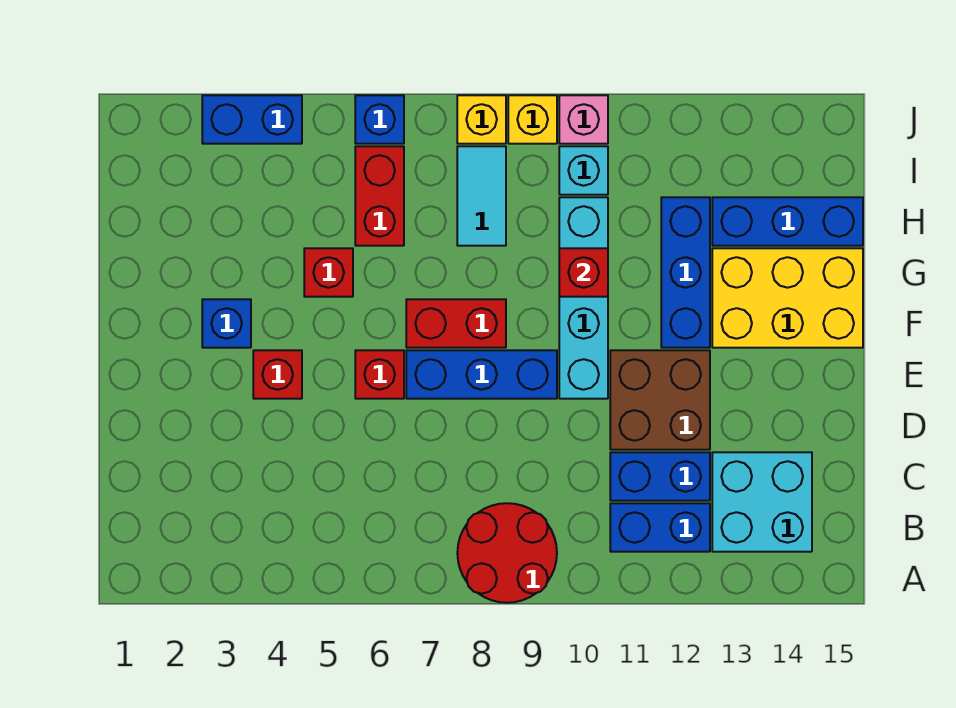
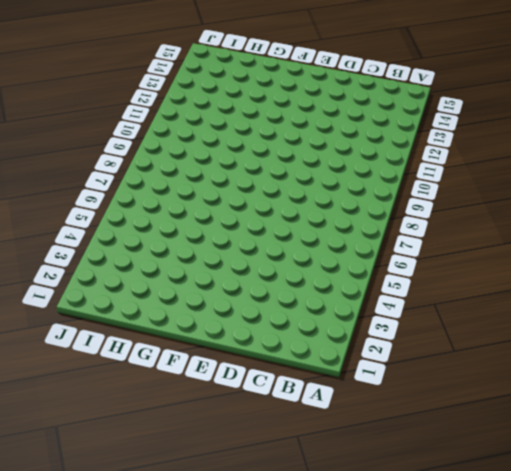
none -> red 2x2 round brick [457,503,557,603]
none -> blue 1x2 brick [610,503,710,552]
none -> cyan 2x2 brick [712,452,812,552]

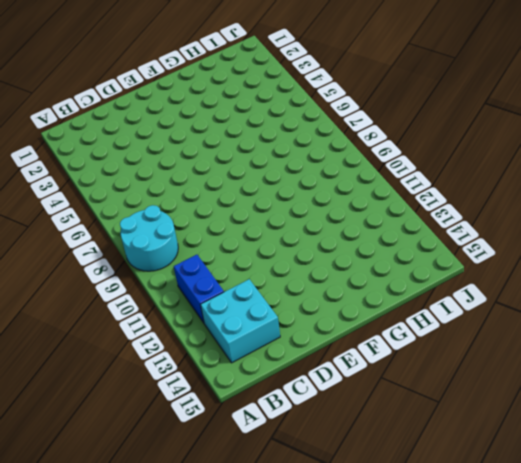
cyan 2x2 round brick [120,205,178,271] -> red 2x2 round brick [457,503,557,603]
none -> blue 1x2 brick [610,452,710,501]
none -> brown 2x2 brick [610,350,710,450]
none -> red 1x1 brick [253,350,302,399]

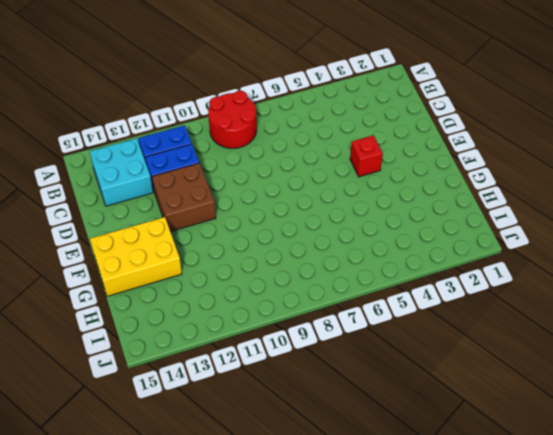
none -> red 1x1 brick [355,350,404,399]
none -> blue 1x3 brick [406,350,557,399]
none -> cyan 1x4 brick [559,197,608,399]

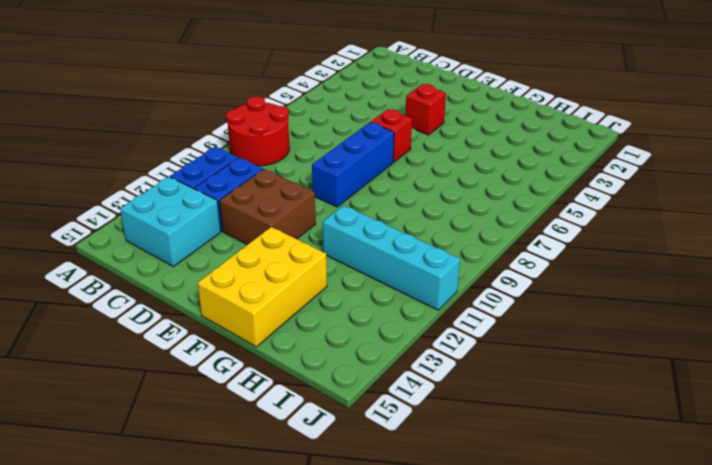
cyan 1x4 brick [323,205,460,310] -> cyan 1x4 brick moved to [559,197,608,399]
none -> blue 1x1 brick [202,299,251,348]
none -> red 1x2 brick [406,299,506,348]
none -> blue 1x3 brick [661,197,710,348]

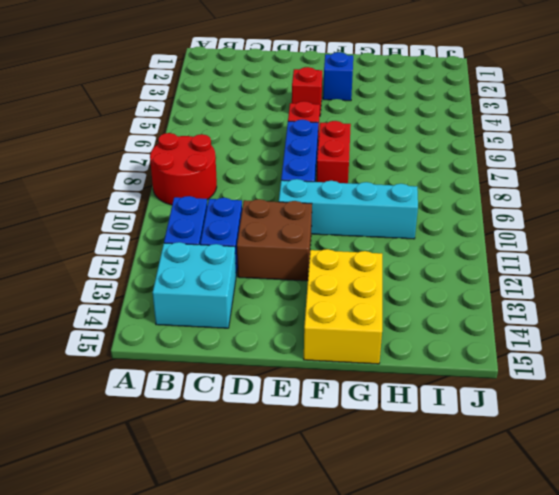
none -> blue 1x3 brick [661,197,710,348]
none -> red 1x1 brick [304,248,353,297]
none -> red 1x2 brick [355,146,404,246]

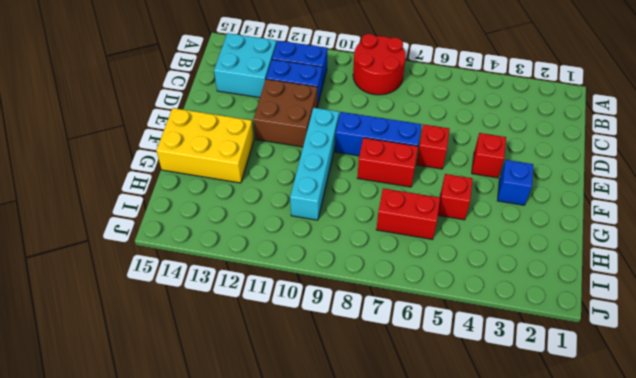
red 1x2 brick [376,188,440,239] -> red 1x2 brick turned to [355,146,404,246]
none -> blue 1x3 brick [661,197,710,348]
none -> cyan 1x2 tile [457,146,506,246]
none -> blue 1x3 brick [712,197,863,246]

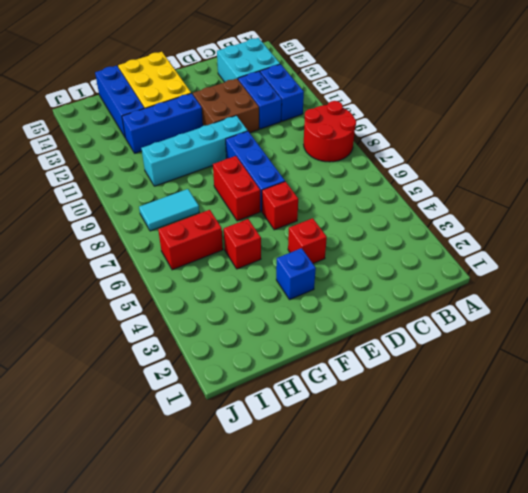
none -> cyan 1x1 brick [559,146,608,195]
none -> blue 1x2 brick [202,95,302,144]
none -> blue 1x1 brick [355,95,404,144]

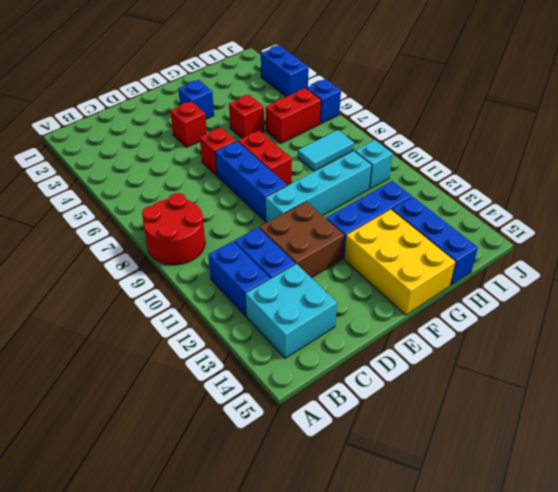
none -> yellow 1x1 brick [457,95,506,144]
none -> yellow 1x1 brick [508,95,557,144]
none -> pink 1x1 brick [559,95,608,144]

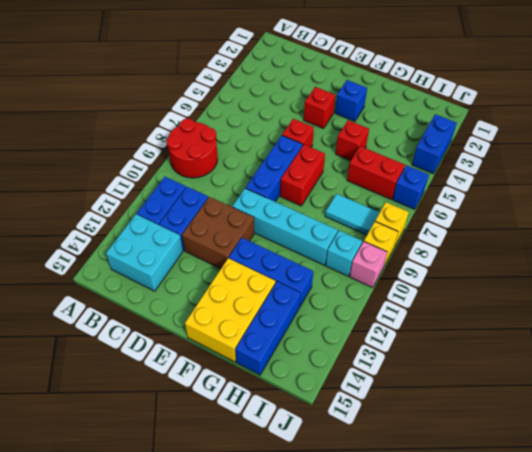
none -> red 1x1 brick [559,248,608,297]

